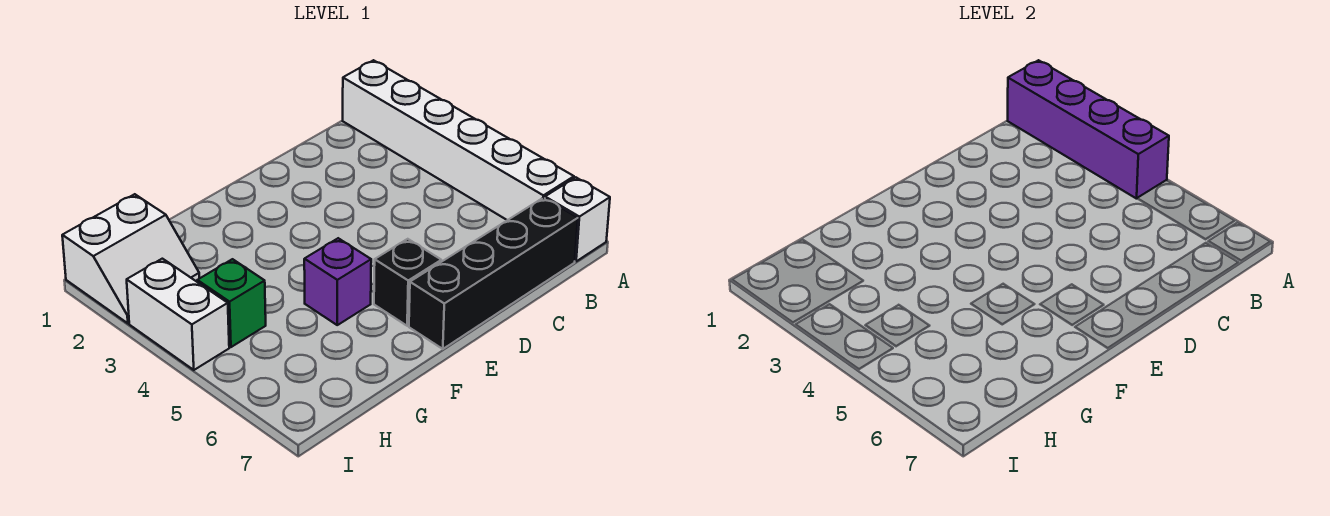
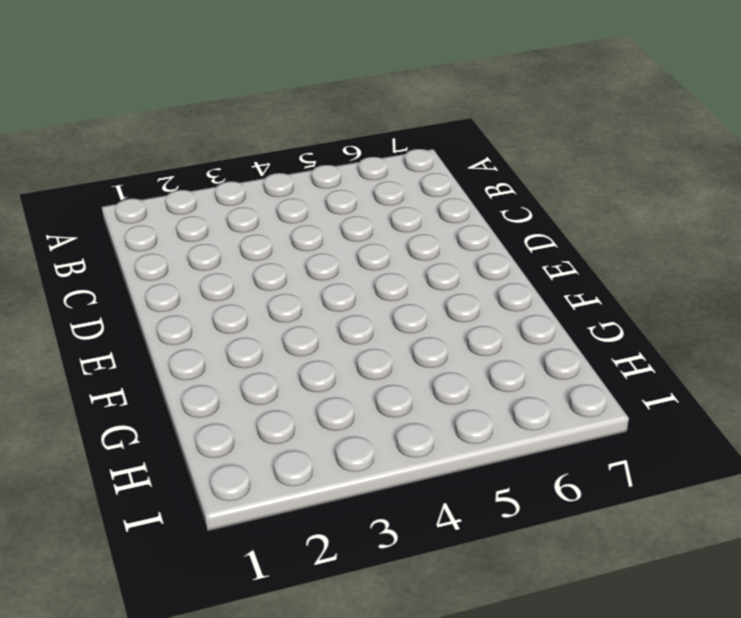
none -> white 1x6 brick [343,60,574,220]
none -> white 1x1 brick [545,177,610,261]

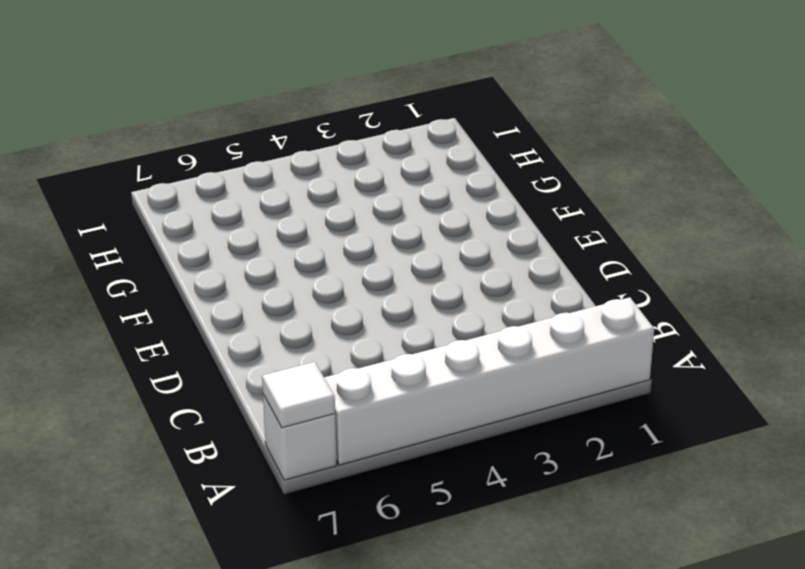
white 1x1 tile [262,362,335,428] -> none
none -> black 1x4 brick [409,198,578,349]
none -> black 1x1 brick [374,239,441,326]

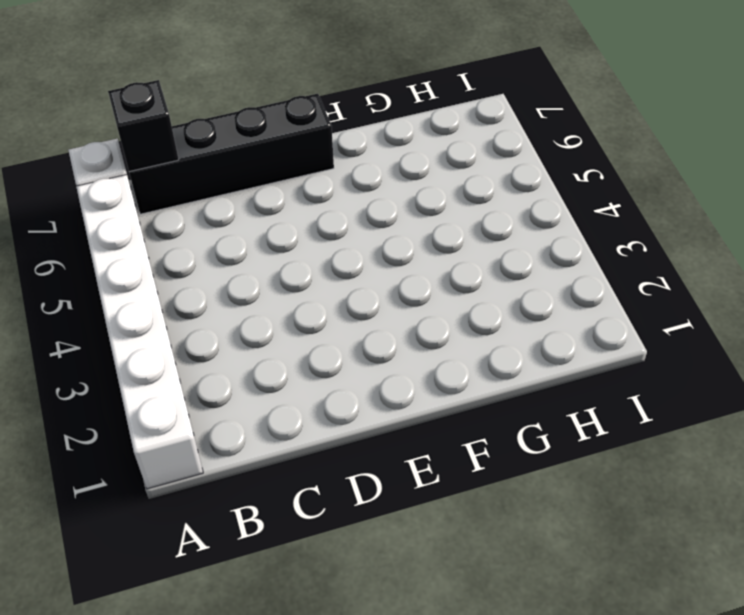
black 1x1 brick [108,80,179,172] -> black 1x1 brick moved to [374,239,441,326]
none -> purple 1x1 brick [304,238,371,325]
none -> white 2x2 slope [62,194,199,323]

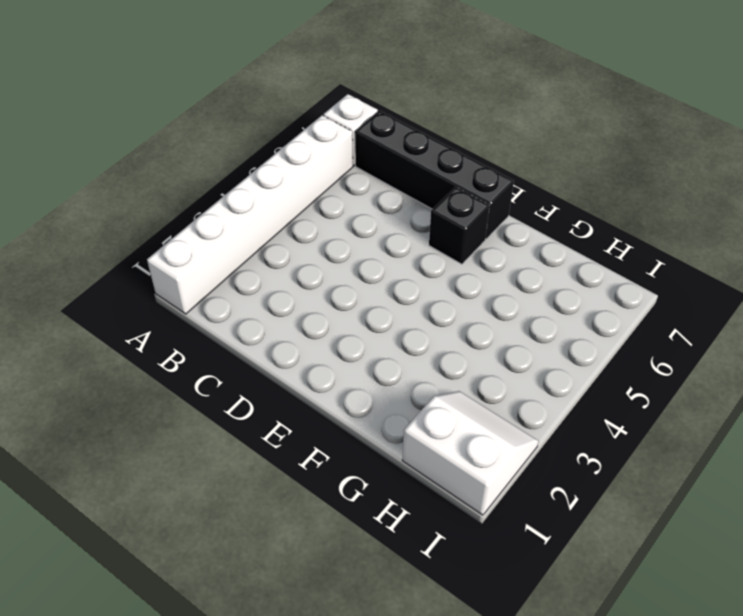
none -> purple 1x1 brick [304,238,371,325]
none -> green 1x1 brick [197,259,266,347]

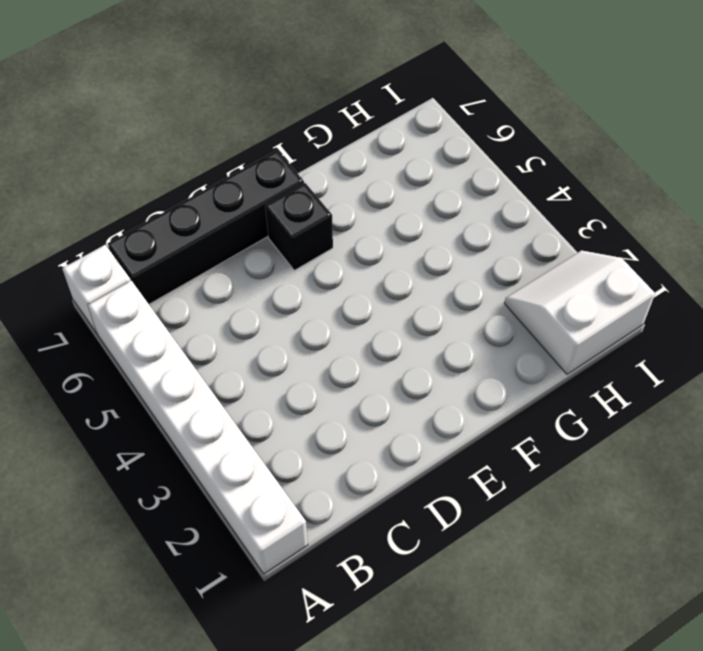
none -> purple 1x1 brick [304,238,371,325]
none -> green 1x1 brick [197,259,266,347]

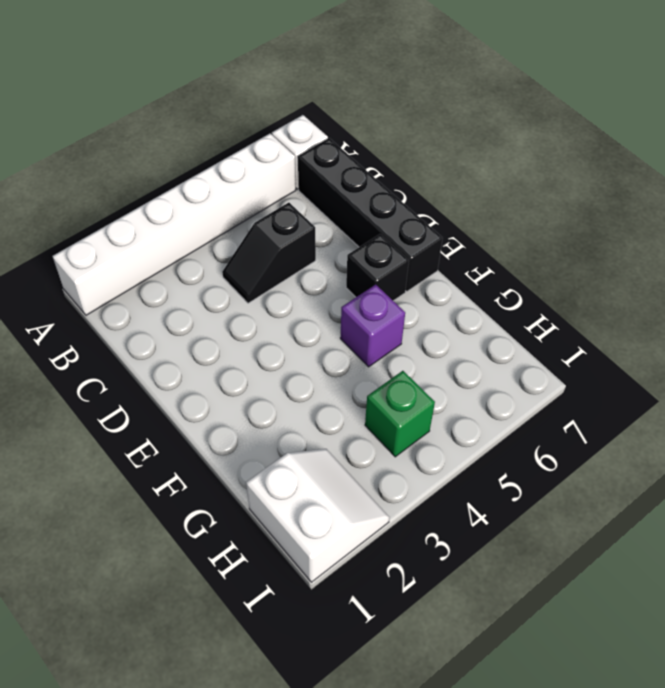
black 1x2 slope [222,203,316,303] -> none
none -> white 1x2 brick [127,259,229,370]
none -> purple 1x4 brick [1008,60,1169,199]

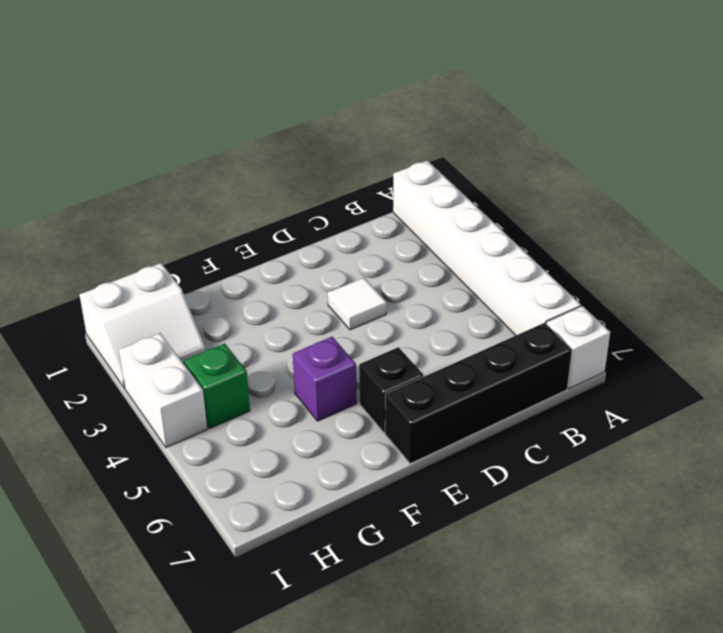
white 1x1 tile [328,278,387,330] -> none
none -> purple 1x4 brick [1008,60,1169,199]

